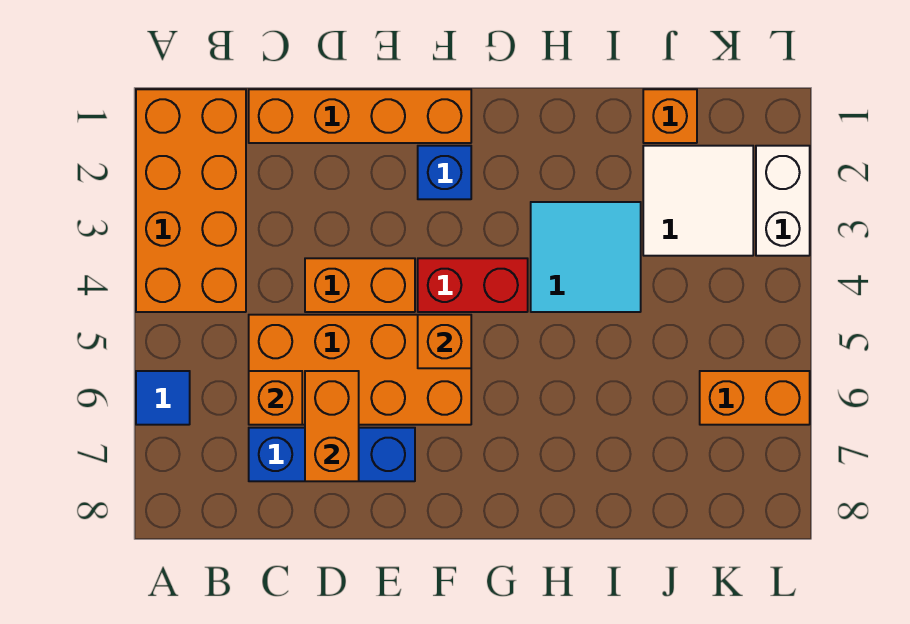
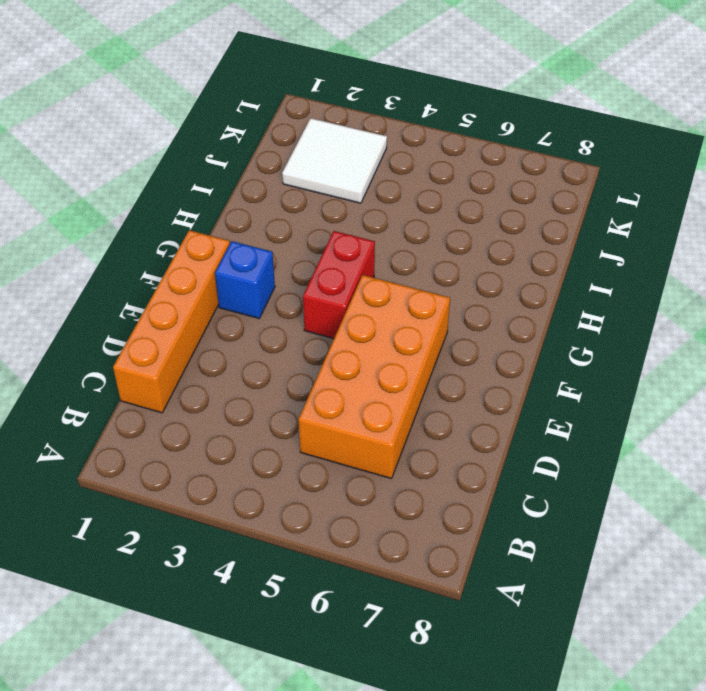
none -> orange 2x4 brick [136,89,246,312]
none -> blue 1x1 tile [136,371,190,425]
none -> blue 1x3 brick [249,428,415,481]

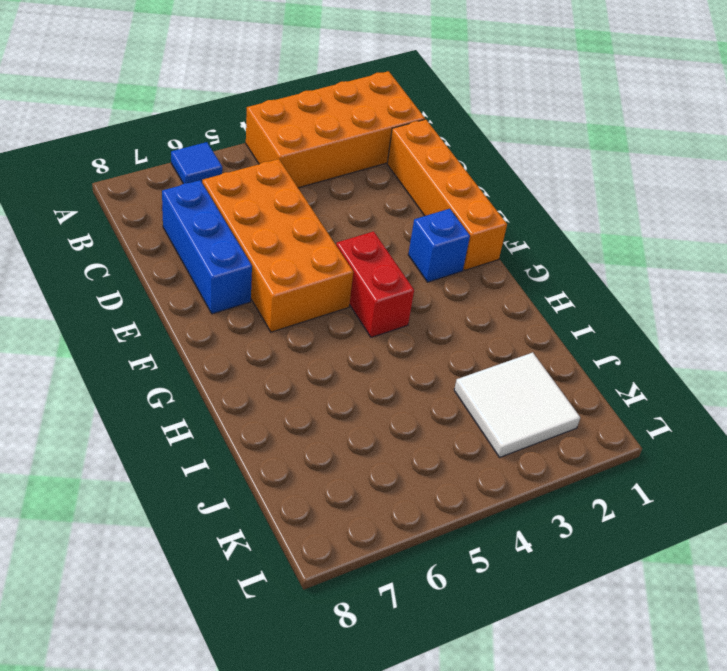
none -> orange 1x2 brick [305,258,415,312]
none -> cyan 2x2 tile [531,202,641,312]
none -> orange 1x1 brick [643,89,697,143]

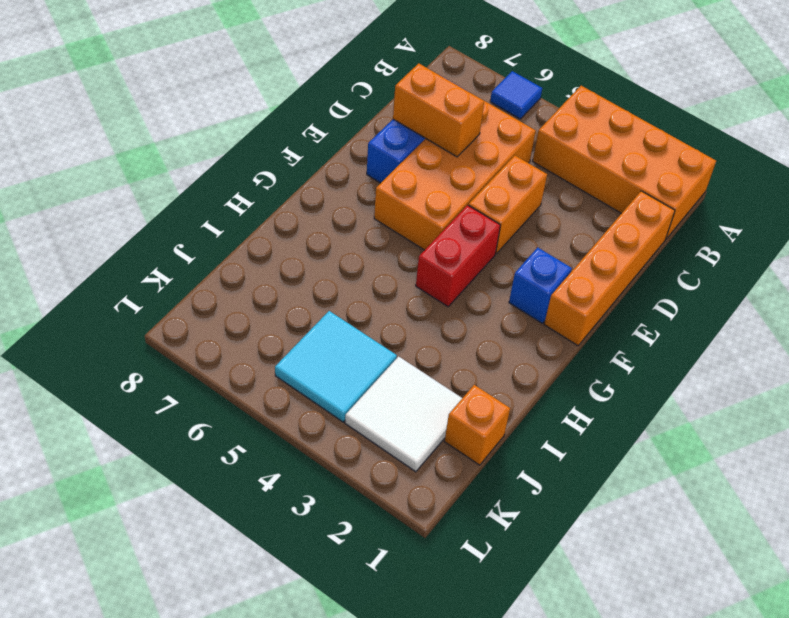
cyan 2x2 tile [275,311,397,422] -> cyan 2x2 tile moved to [531,202,641,312]
none -> orange 1x2 brick [700,371,810,425]
none -> white 1x2 brick [756,146,810,256]
none -> orange 1x1 brick [249,371,302,425]

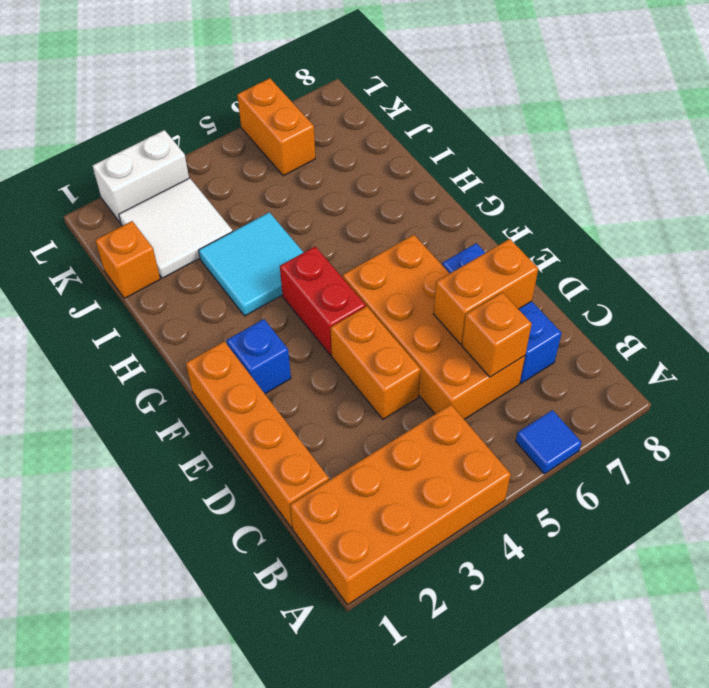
none -> orange 1x1 brick [418,315,471,368]

